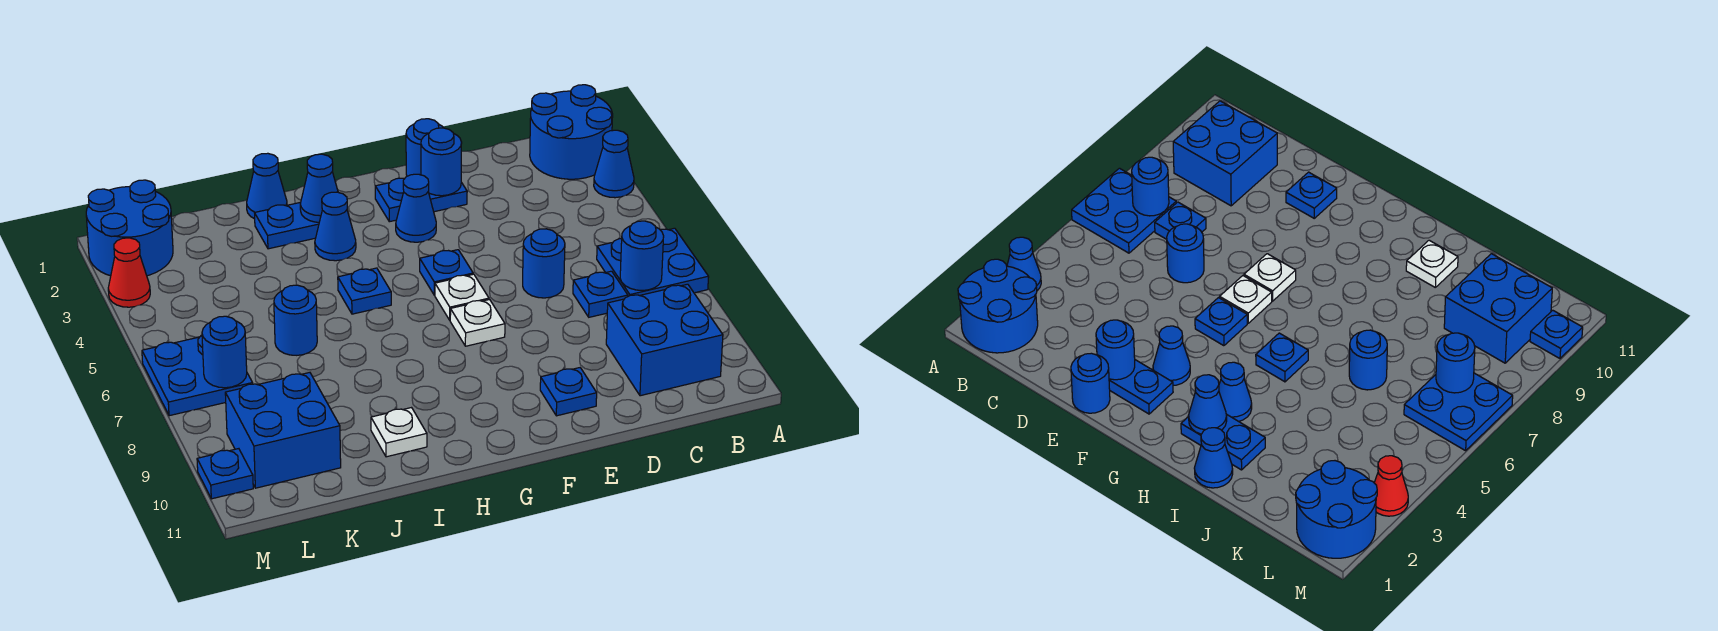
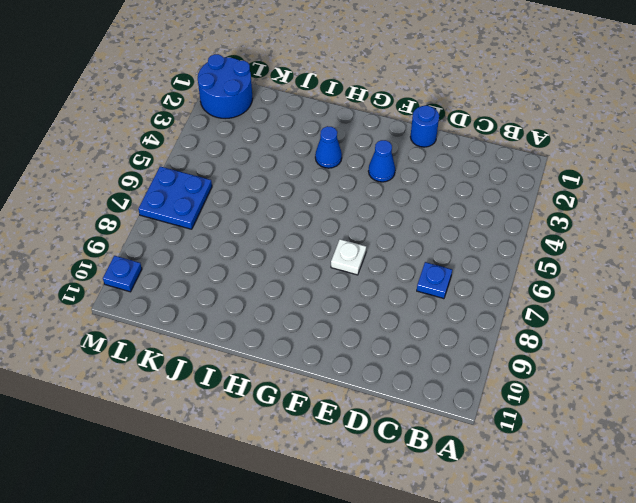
none -> blue 2x2 round brick [530,85,613,179]
none -> blue 1x1 cone [594,130,634,198]
none -> blue 2x2 plate [597,228,709,296]

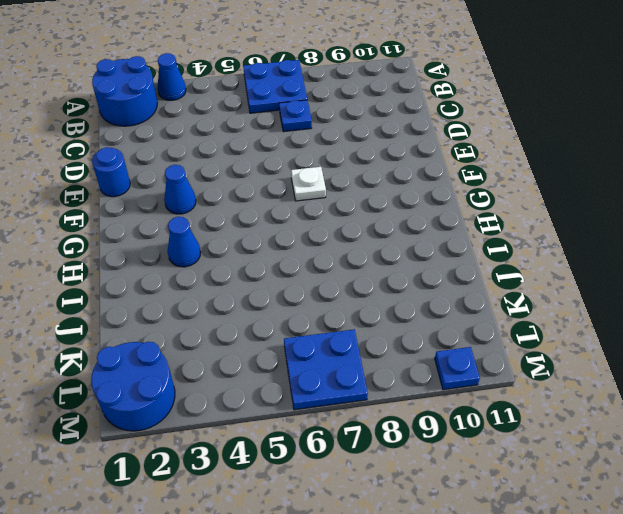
none -> blue 2x2 brick [606,284,723,396]
none -> blue 1x1 round brick [523,229,565,298]
none -> blue 1x2 plate [375,178,467,222]

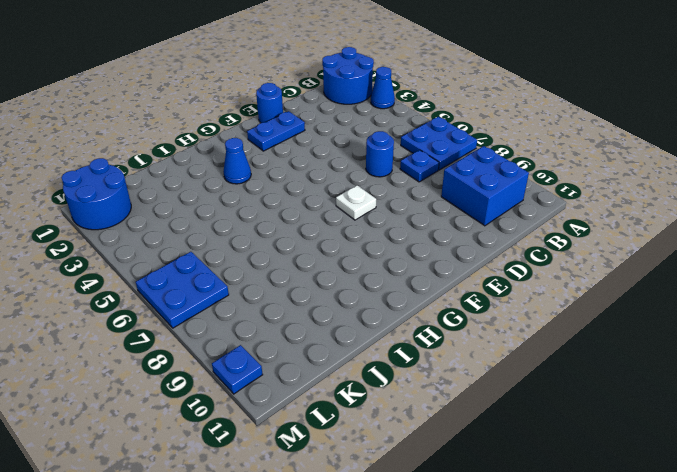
none -> blue 1x1 plate [540,368,597,416]
none -> blue 1x1 cone [396,174,436,242]
none -> blue 1x1 plate [420,250,473,295]

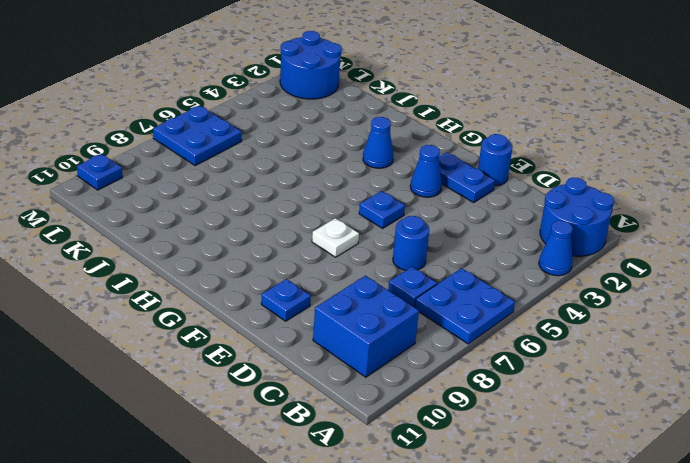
none -> white 1x1 plate [435,274,489,320]
none -> blue 1x2 plate [255,202,319,249]
none -> blue 1x1 plate [338,268,391,314]

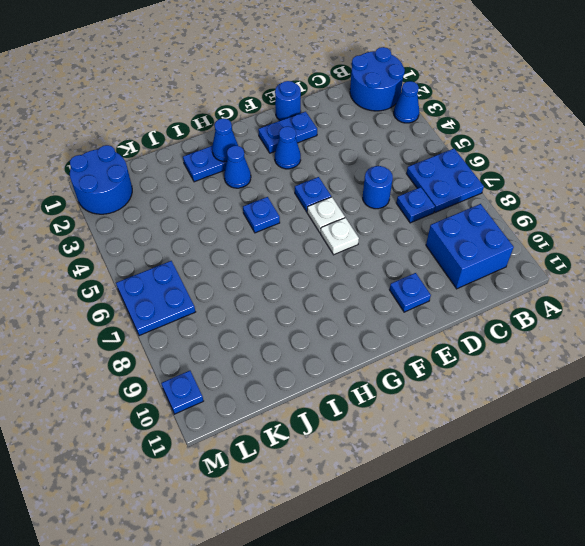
none -> blue 1x1 cone [247,153,287,219]
none -> white 1x1 plate [371,408,427,457]
none -> blue 1x1 round brick [274,285,317,355]

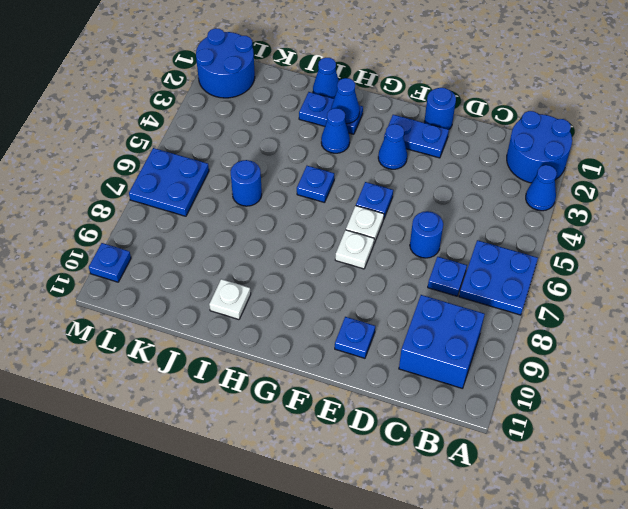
none -> blue 2x2 brick [225,373,341,488]
none -> red 1x1 cone [108,238,150,307]
none -> blue 1x1 round brick [620,221,664,290]

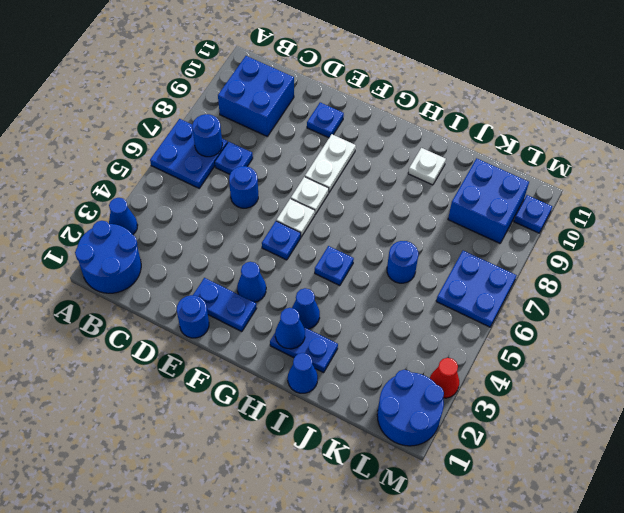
white 1x2 plate [305,134,356,192] -> none
none -> blue 1x1 round brick [421,128,462,196]
none -> blue 1x1 round brick [202,316,247,388]

